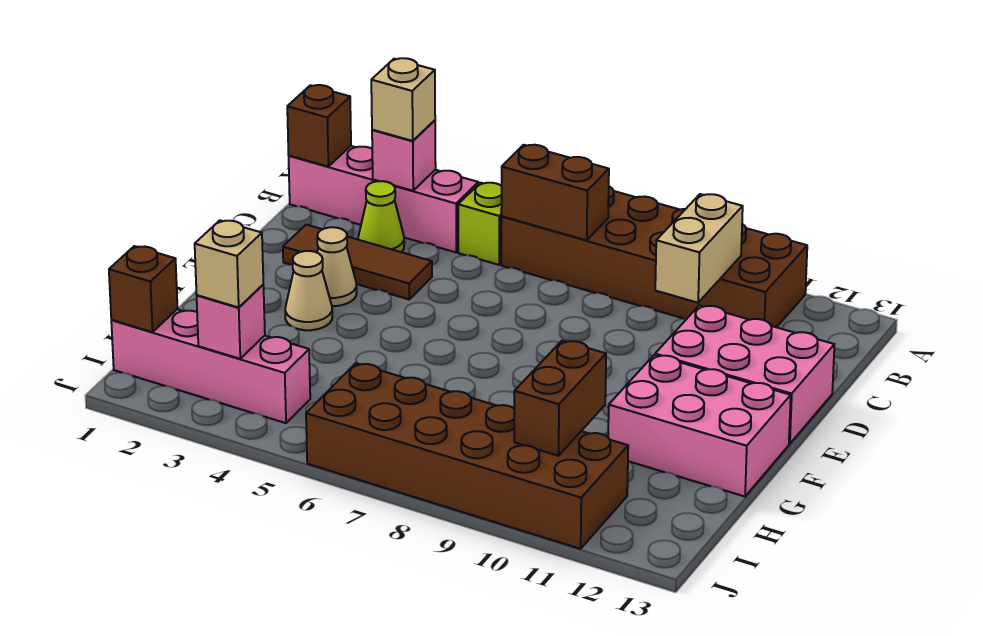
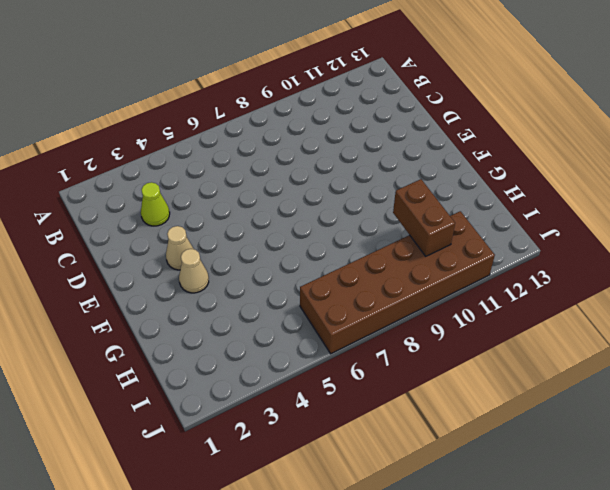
none -> brown 2x6 brick [501,187,807,327]
none -> pink 1x4 brick [289,146,478,252]
none -> lime 1x1 brick [458,183,502,265]

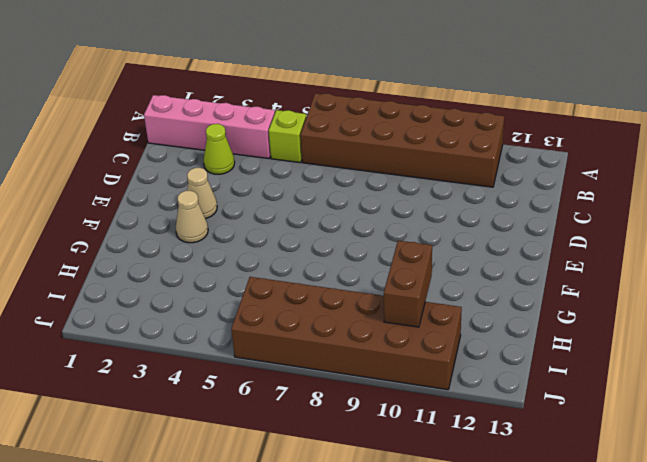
none -> brown 1x3 tile [283,225,432,299]
none -> pink 2x3 brick [655,305,834,444]
none -> pink 2x3 brick [608,355,791,496]

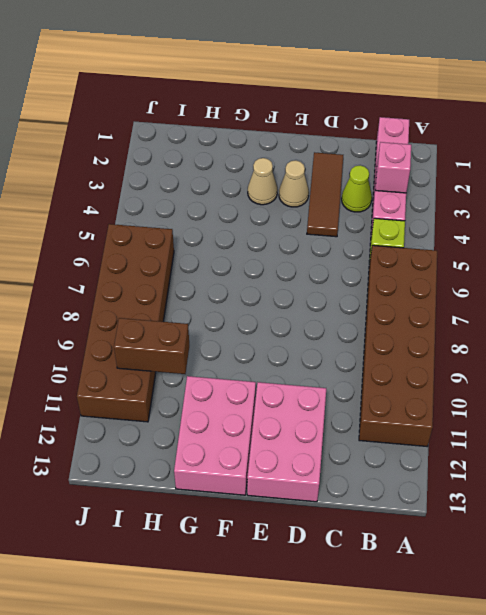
none -> pink 1x4 brick [111,309,310,423]
none -> brown 1x1 brick [287,85,351,166]
none -> brown 1x2 brick [501,145,609,240]

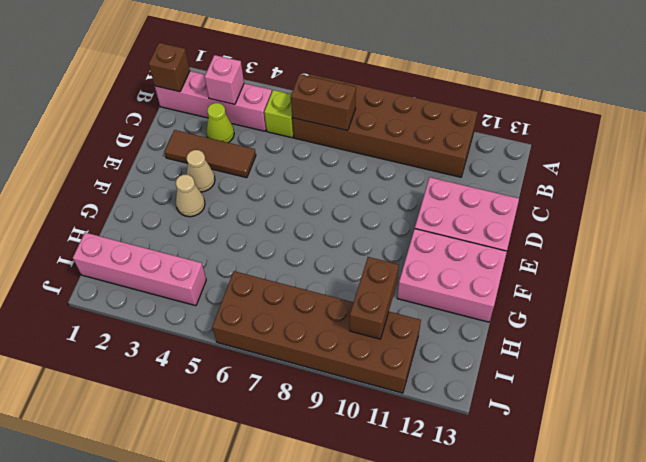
none -> tan 1x2 brick [655,194,743,303]
none -> brown 1x1 brick [109,246,178,332]
none -> pink 1x1 brick [197,285,265,359]

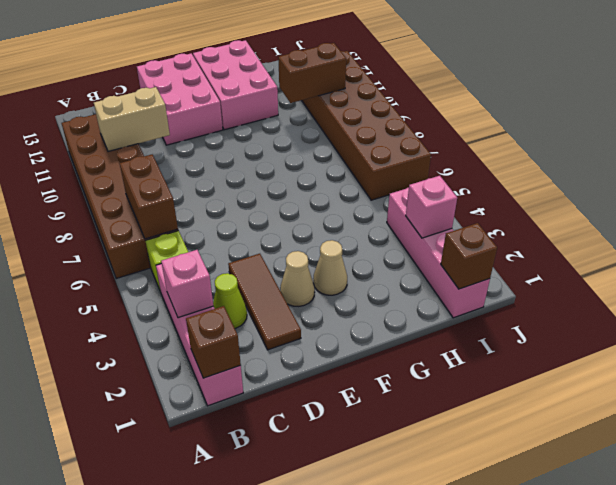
none -> tan 1x1 brick [371,58,435,141]
none -> tan 1x1 brick [195,220,263,307]

